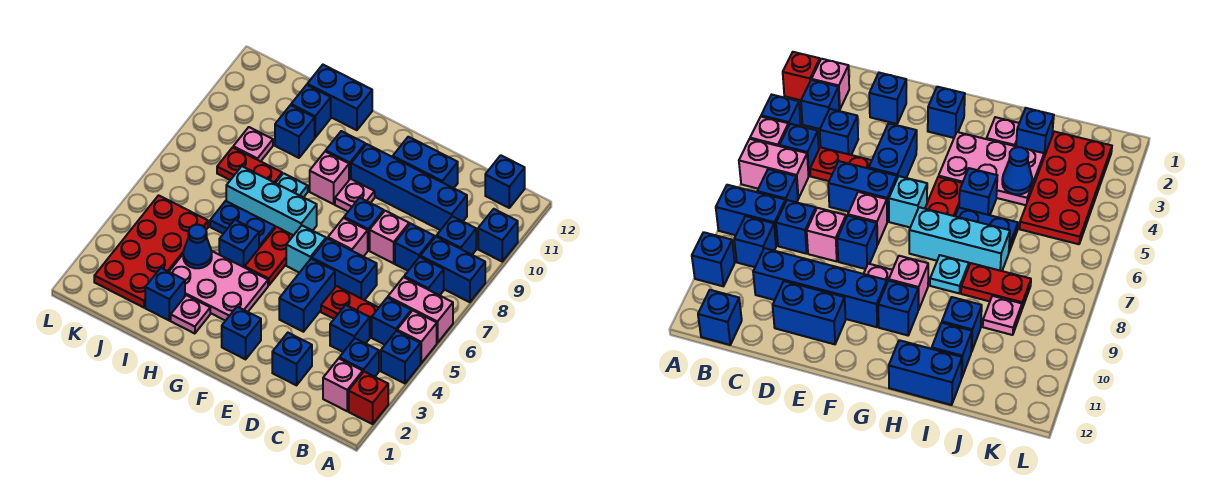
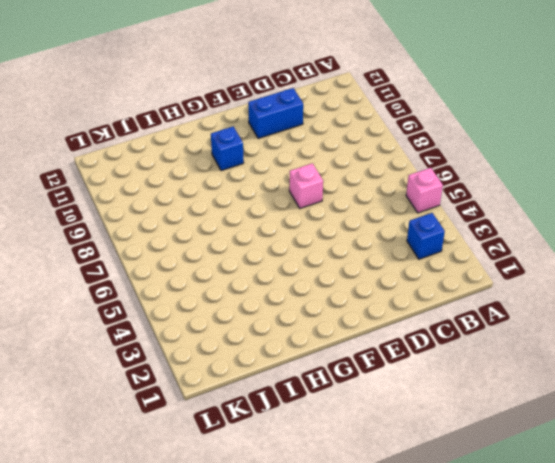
none -> red 1x1 brick [349,372,388,424]
none -> blue 1x1 brick [381,331,421,383]
none -> pink 1x2 brick [388,277,453,343]
none -> blue 1x2 brick [420,237,485,302]

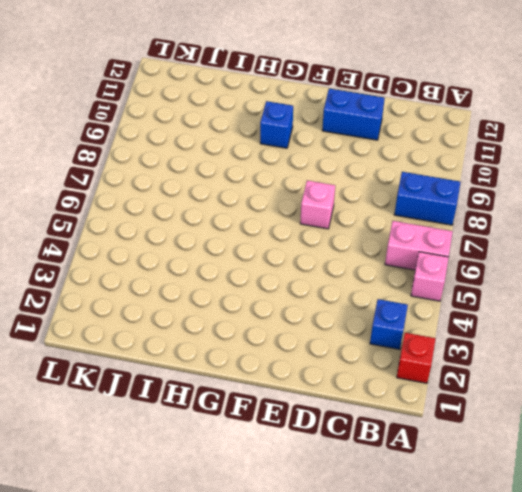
none -> blue 1x1 brick [381,331,421,383]
none -> blue 1x1 brick [478,209,518,261]
none -> pink 1x1 brick [323,359,363,411]
none -> blue 1x1 brick [372,298,411,345]

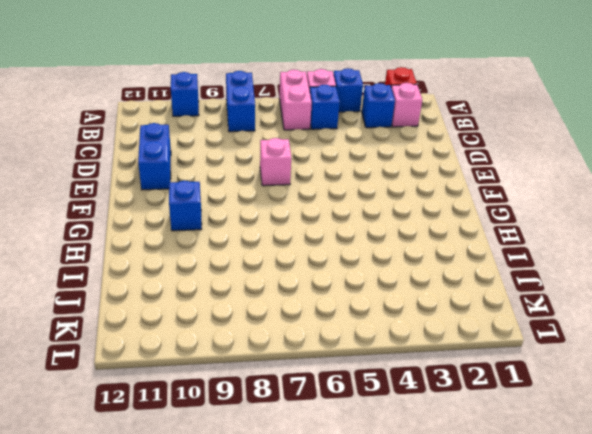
none -> blue 1x1 brick [404,257,444,295]
none -> blue 1x1 brick [437,216,476,255]
none -> blue 1x1 brick [485,155,525,208]
none -> blue 1x1 brick [330,305,370,352]

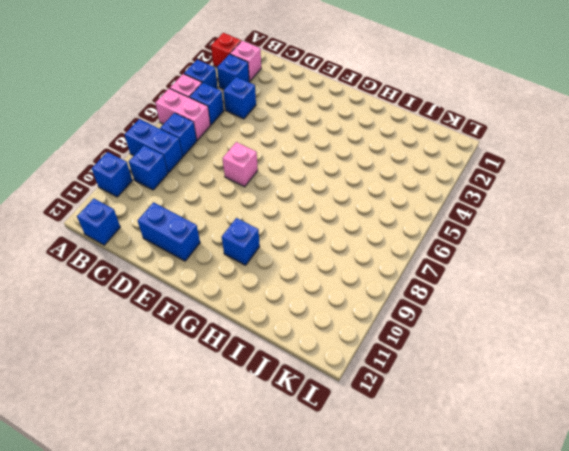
none -> red 1x2 plate [321,286,379,337]
none -> blue 1x1 brick [395,224,435,271]
none -> blue 1x4 brick [351,144,467,230]
none -> blue 1x1 brick [272,333,312,385]

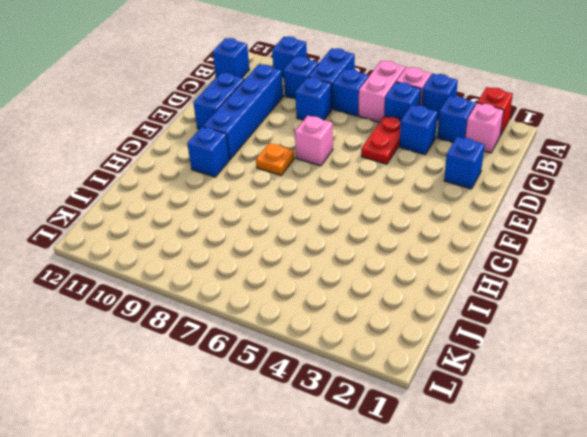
orange 1x1 plate [256,143,294,175] -> none
none -> blue 1x2 brick [312,238,377,300]
none -> pink 1x1 brick [370,211,409,263]
none -> blue 1x2 brick [279,259,335,332]
none -> blue 1x1 brick [344,198,384,250]

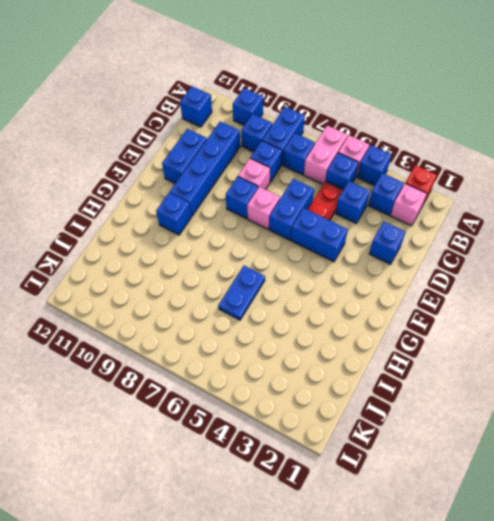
none -> blue 1x1 brick [222,307,261,359]
none -> cyan 1x1 brick [286,226,326,273]
none -> pink 1x1 plate [335,179,375,211]
none -> pink 2x3 plate [169,251,268,321]

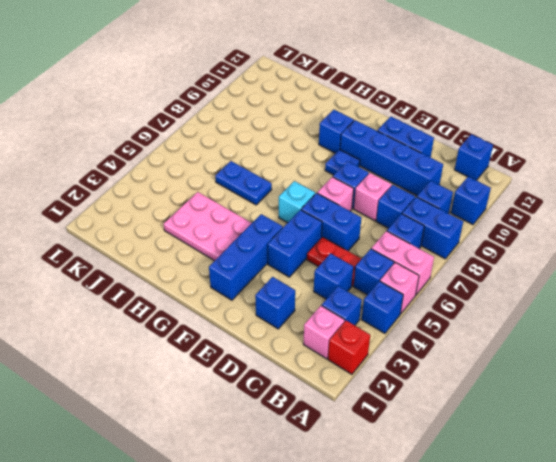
blue 1x3 brick [209,214,283,300] -> blue 1x1 brick [222,307,261,359]
blue 1x1 plate [325,150,360,175] -> pink 1x1 plate [335,179,375,211]
none -> red 1x2 plate [245,227,293,286]
none -> cyan 1x3 brick [226,166,317,235]
none -> pink 1x1 brick [310,151,349,204]
none -> pink 1x1 plate [171,295,210,334]

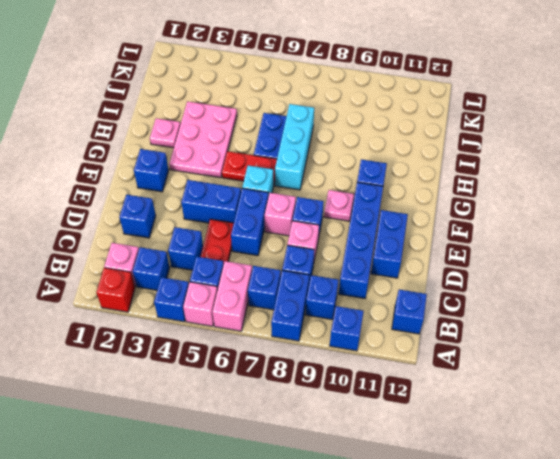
none -> pink 1x1 brick [310,151,349,204]
none -> blue 1x1 brick [219,220,259,267]
none -> cyan 1x1 plate [276,173,308,197]
none -> blue 1x2 brick [307,65,372,130]

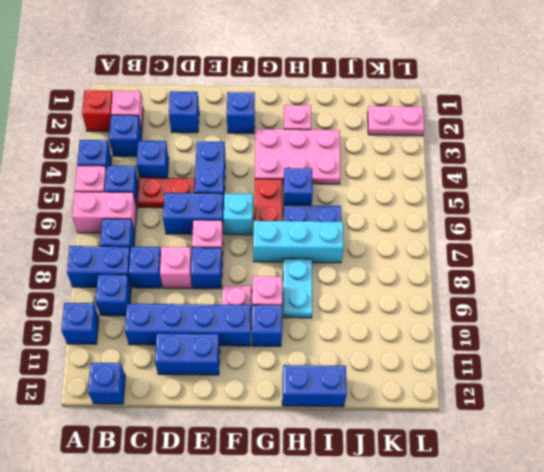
cyan 1x2 plate [283,259,312,318] -> cyan 1x1 plate [276,173,308,197]
pink 1x2 plate [368,106,424,136] -> red 2x4 plate [94,195,208,308]
none -> blue 1x1 brick [145,268,185,320]
none -> red 1x2 plate [217,147,282,183]
none -> blue 1x1 brick [275,105,315,158]
none -> blue 1x1 brick [291,85,331,137]

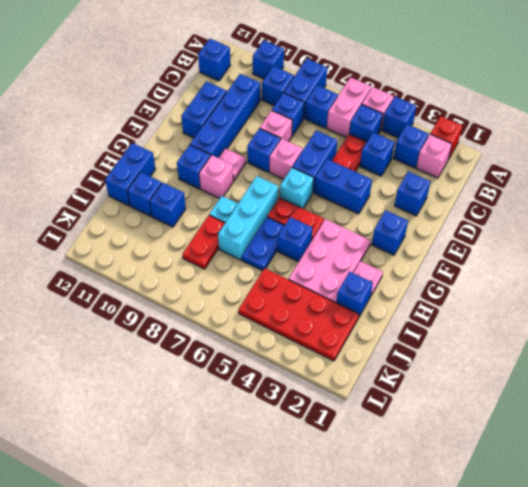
none -> pink 1x1 plate [233,127,273,161]
none -> blue 1x1 cone [183,225,212,268]

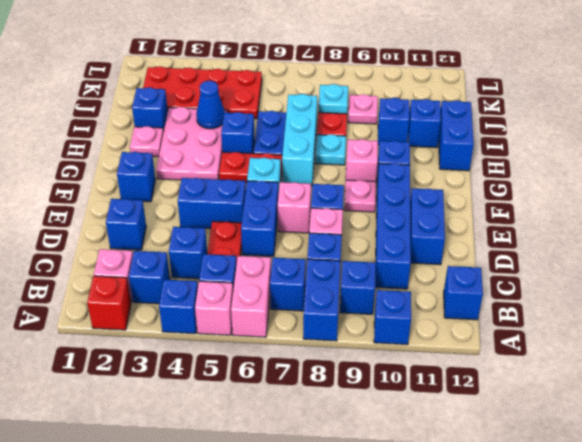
cyan 1x1 plate [319,84,348,114] -> none

